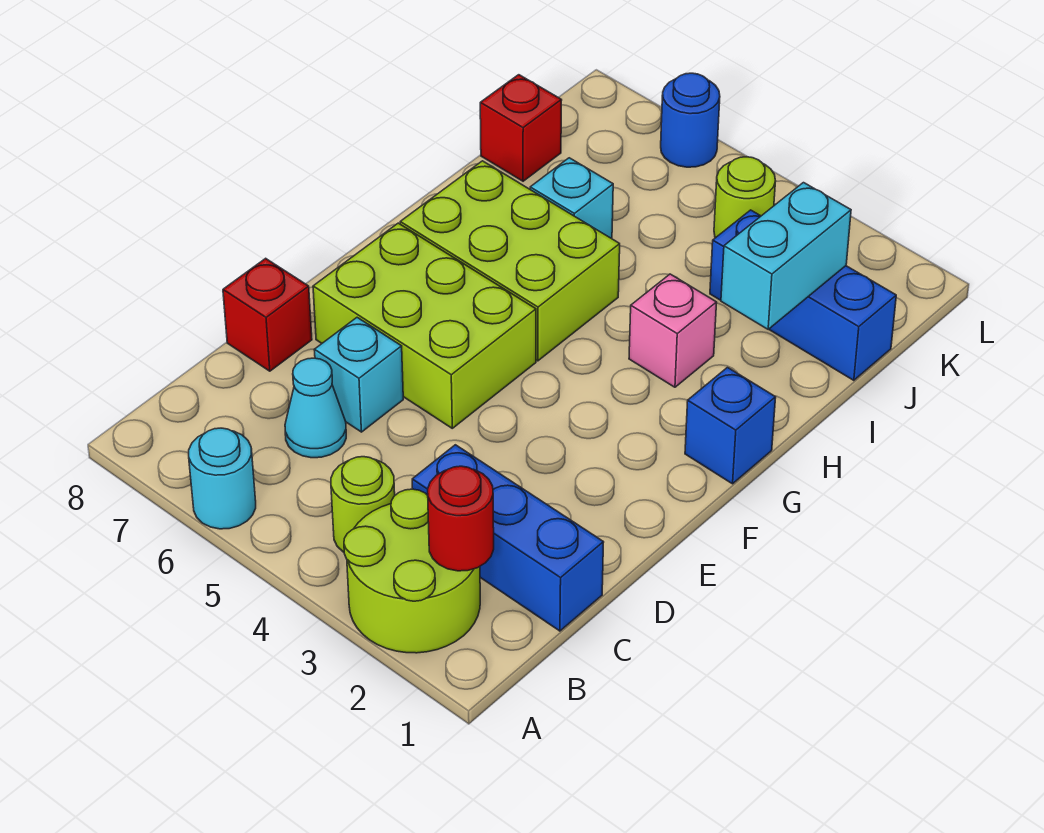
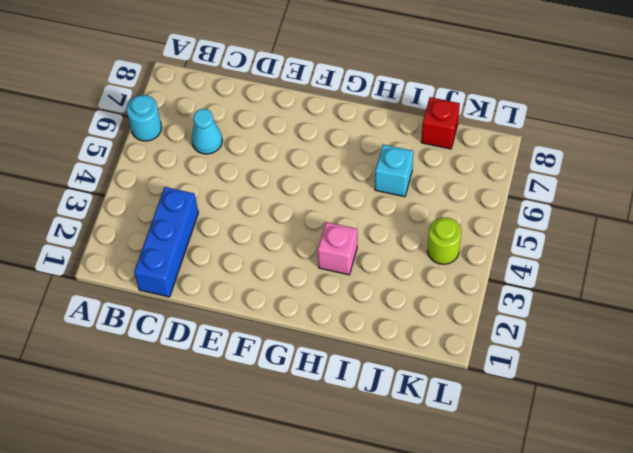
none -> lime 2x2 round brick [344,489,480,653]
none -> lime 1x1 round brick [331,457,395,552]
none -> cyan 1x1 brick [315,318,403,432]

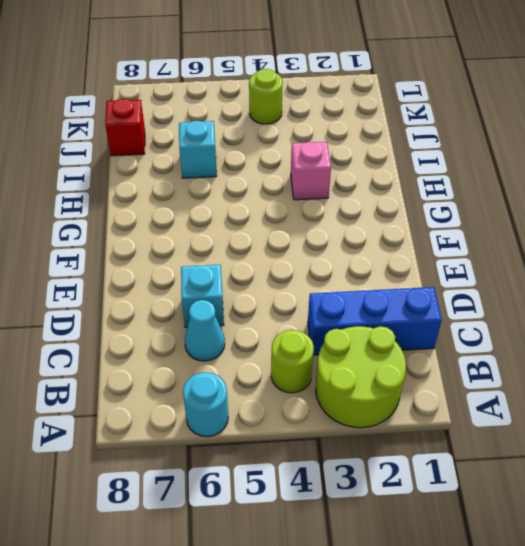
none -> red 1x1 brick [223,258,312,371]
none -> lime 2x3 brick [313,223,536,428]
none -> blue 1x1 brick [685,368,776,484]

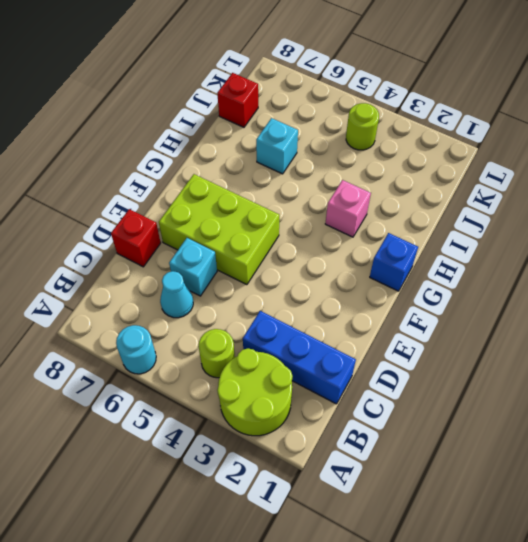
none -> lime 2x3 brick [400,161,620,361]
none -> blue 1x3 brick [710,210,896,380]
none -> blue 1x1 round brick [661,73,720,167]

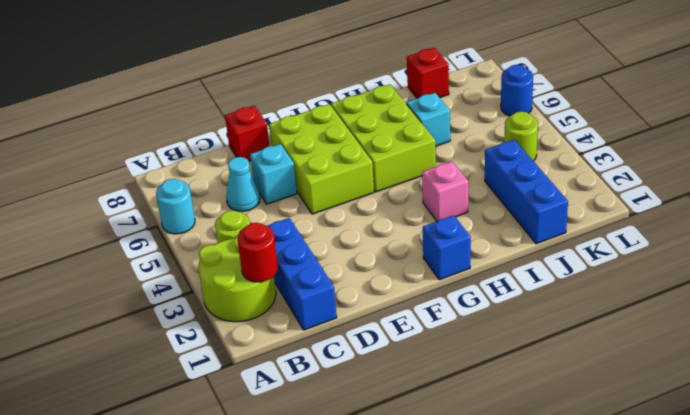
none -> cyan 1x2 brick [721,183,851,329]

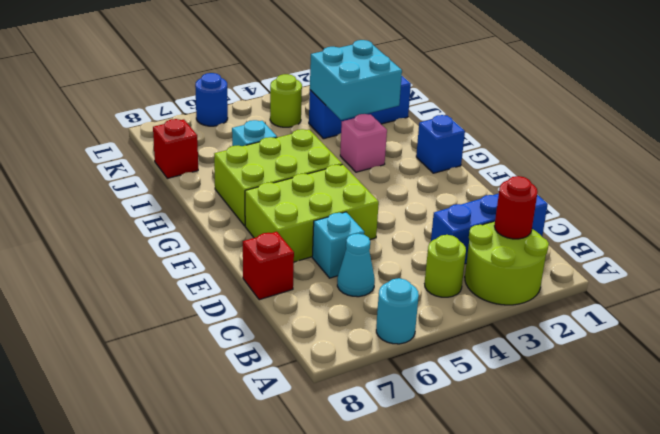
cyan 2x2 brick [310,40,402,120] -> cyan 1x2 brick [721,183,851,329]

